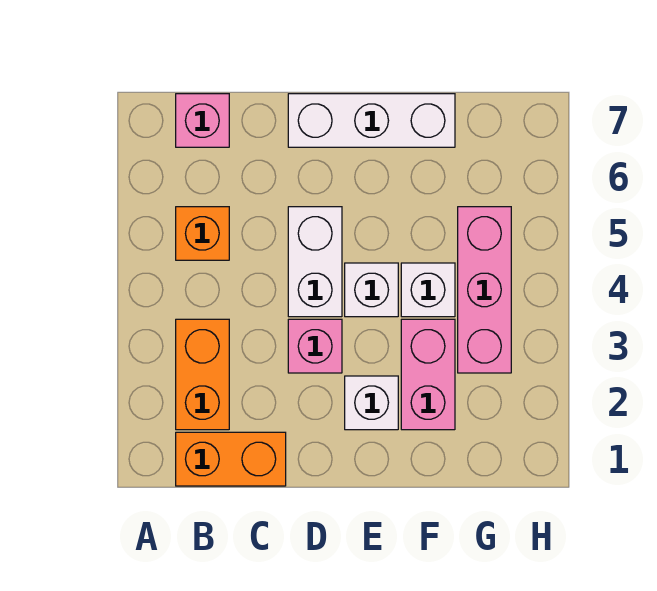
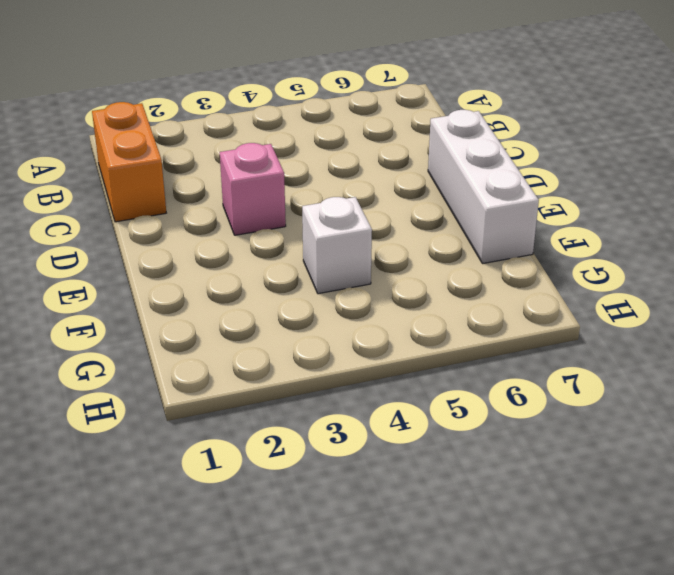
none -> orange 1x2 brick [176,319,229,430]
none -> orange 1x1 brick [176,207,229,260]
none -> pink 1x1 brick [176,94,229,147]

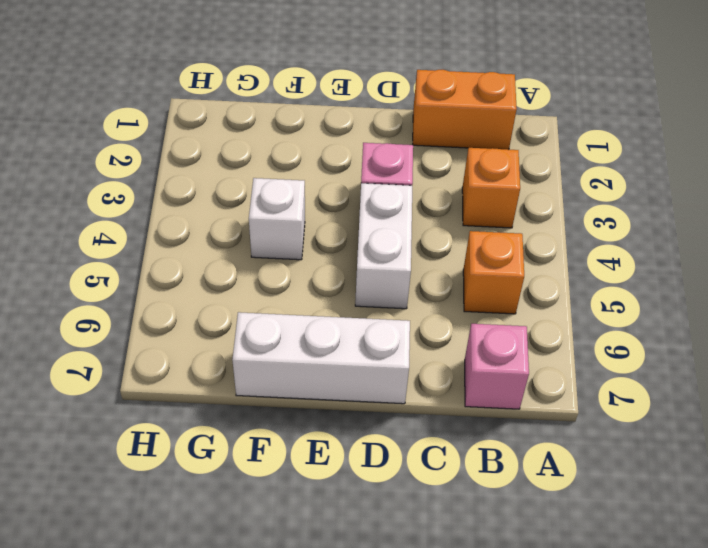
orange 1x1 brick [462,148,520,228] -> orange 1x2 brick [176,319,229,430]
none -> white 1x1 brick [345,376,398,430]
none -> white 1x1 brick [345,263,398,317]
none -> pink 1x2 brick [401,319,455,430]

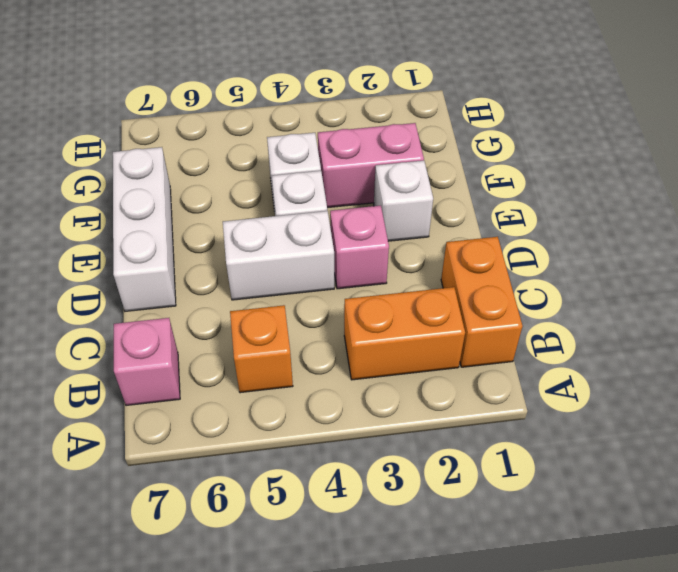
none -> pink 1x3 brick [458,207,511,373]

